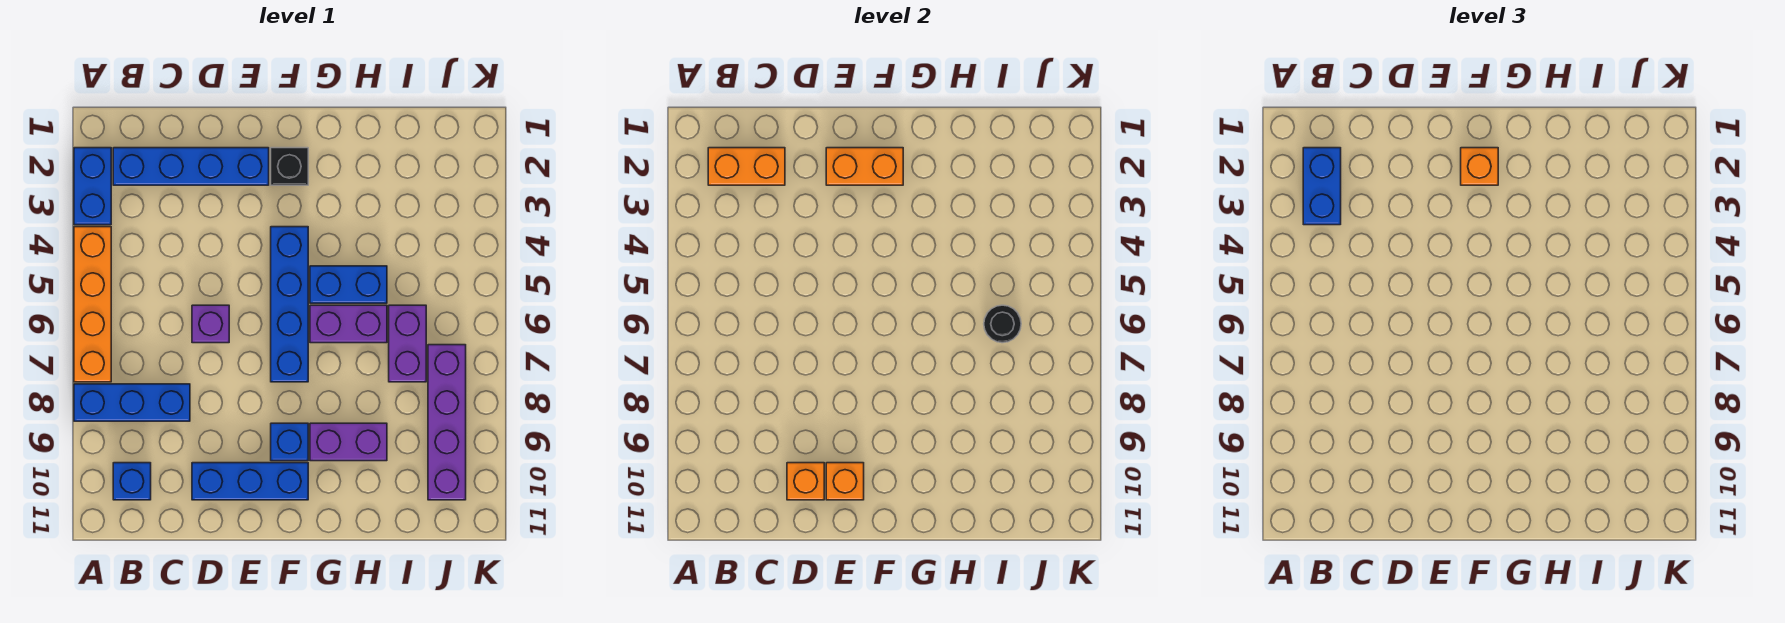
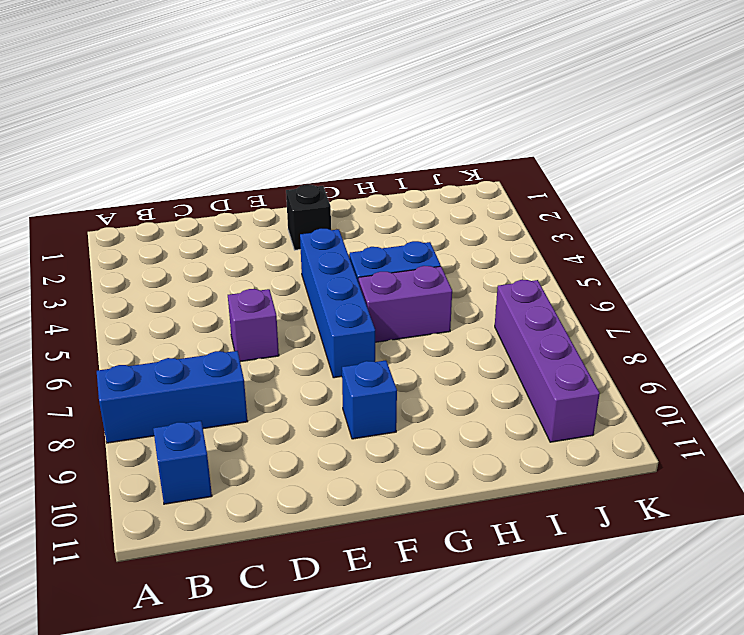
none -> blue 1x2 brick [74,148,111,225]
none -> orange 1x4 brick [74,227,111,382]
none -> blue 1x4 brick [113,148,269,185]

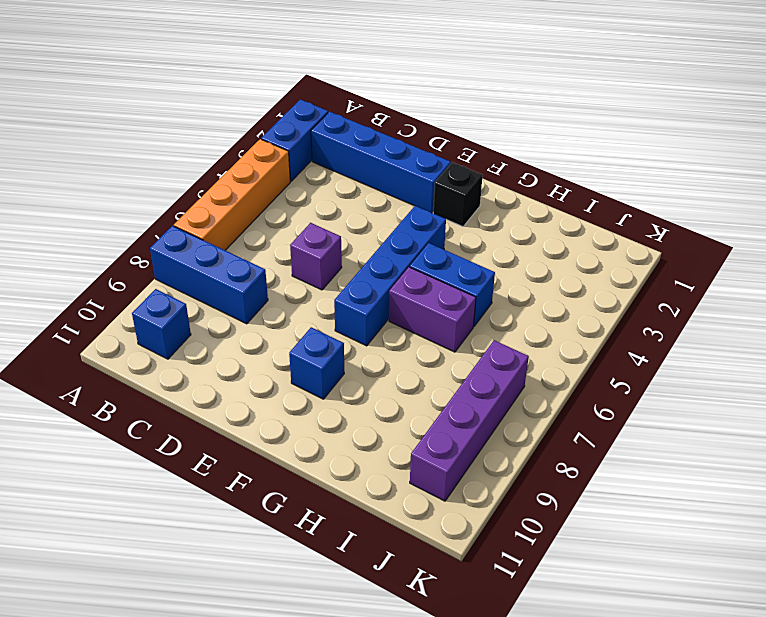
none -> blue 1x3 brick [192,463,308,500]
none -> purple 1x2 brick [310,423,387,461]
none -> purple 1x2 brick [389,305,426,382]

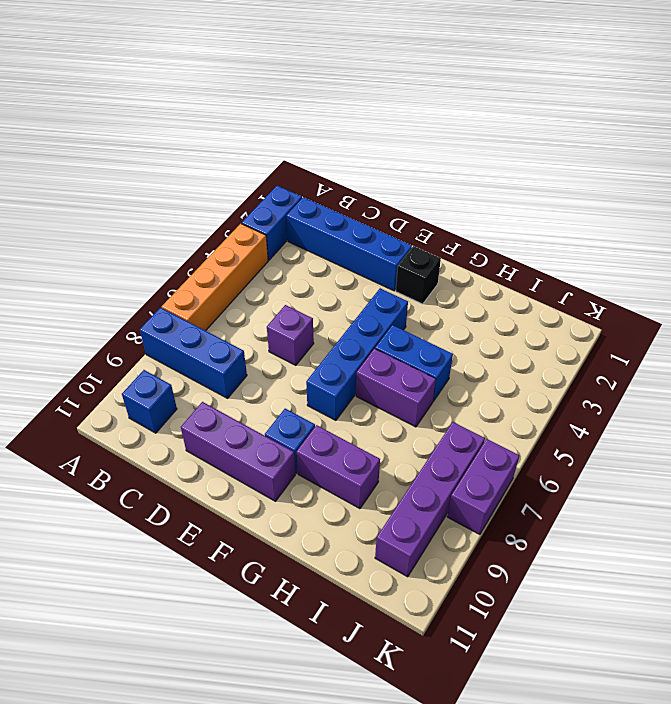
purple 1x3 brick [181,402,295,501] -> blue 1x3 brick [192,463,308,500]
purple 1x2 brick [447,439,519,534] -> purple 1x2 brick moved to [389,305,426,382]
none -> orange 1x2 brick [708,148,785,185]
none -> orange 1x1 brick [787,463,824,500]
none -> orange 1x2 brick [826,148,903,185]

